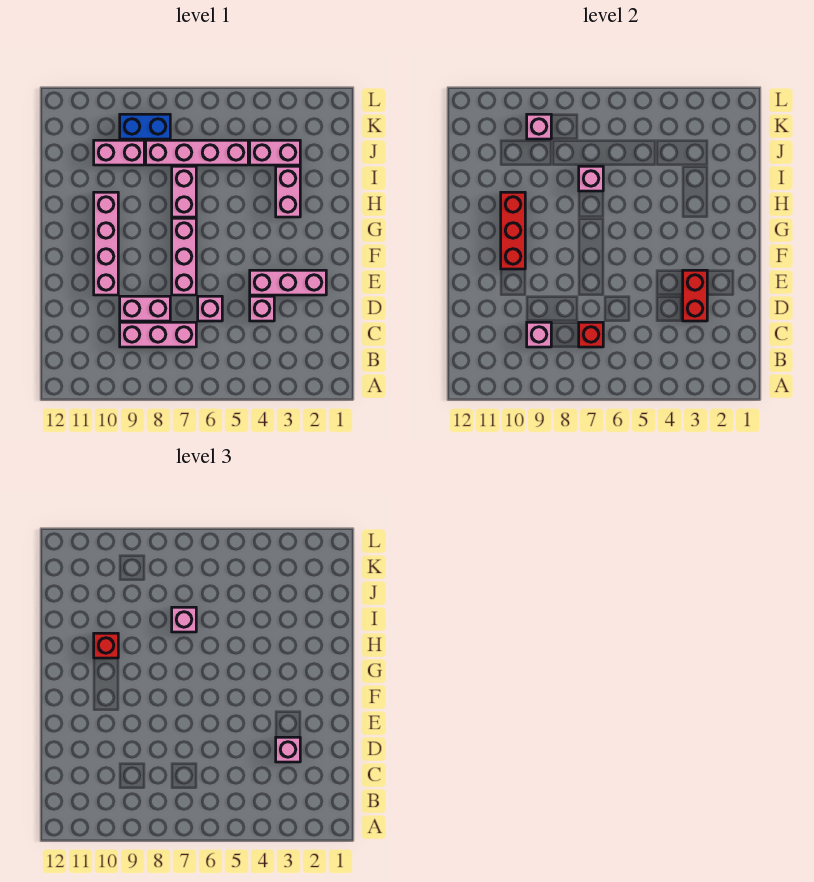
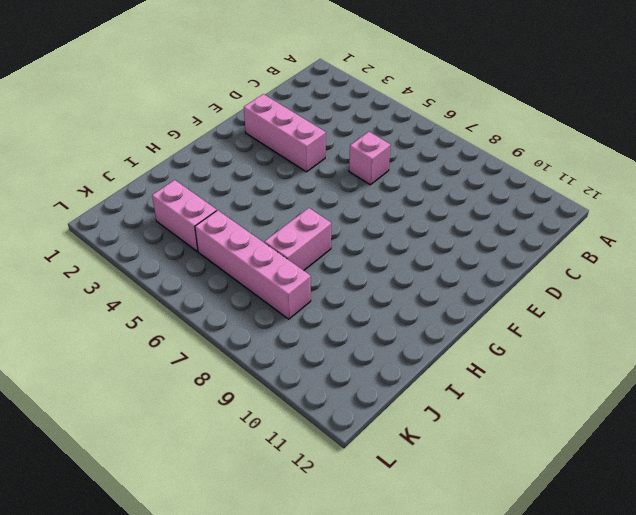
none -> pink 1x3 brick [120,322,196,347]
none -> pink 1x1 brick [250,296,274,321]
none -> pink 1x2 brick [120,296,170,321]

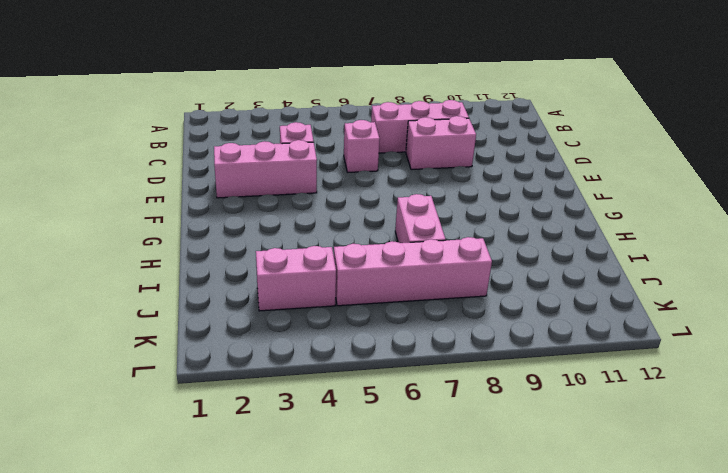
none -> pink 1x3 brick [172,218,196,295]
none -> pink 1x4 brick [94,192,118,295]
none -> pink 1x2 brick [276,166,300,217]

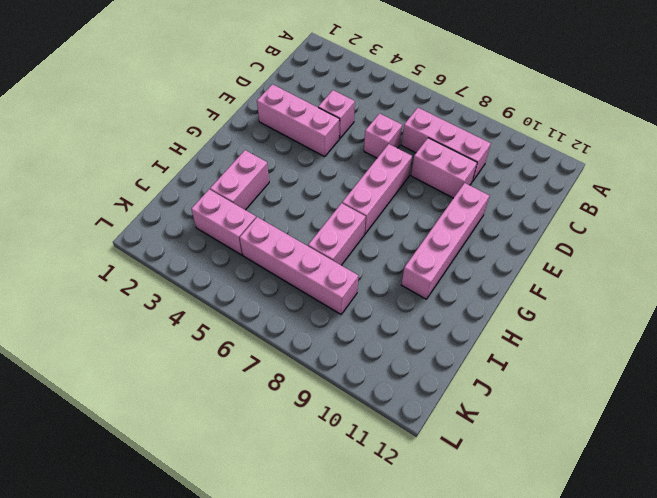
none -> pink 1x2 brick [94,140,144,165]
none -> blue 1x2 brick [120,114,170,139]
none -> red 1x1 brick [579,322,603,347]

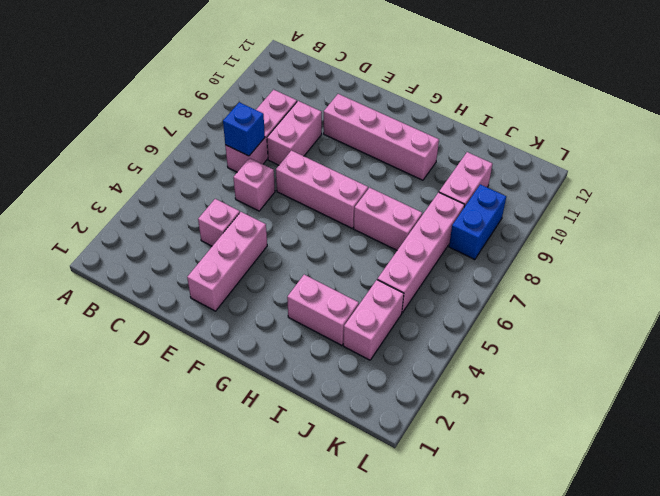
blue 1x1 brick [223,102,265,156] -> red 1x1 brick [579,322,603,347]
none -> pink 1x1 brick [527,322,551,347]
none -> red 1x2 brick [683,270,707,321]
none -> red 1x3 brick [501,192,525,269]

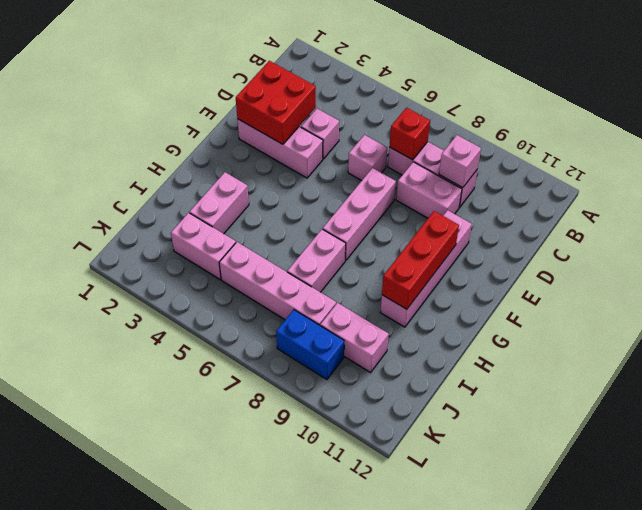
red 2x2 brick [236,61,316,144] -> red 1x2 brick [683,270,707,321]
none -> pink 1x1 brick [579,166,603,191]
none -> pink 1x1 brick [527,114,551,139]
none -> pink 1x1 brick [276,737,300,762]

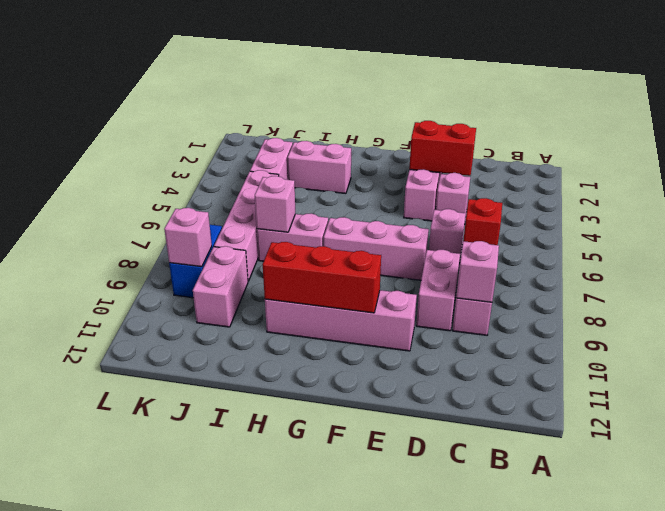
none -> pink 1x1 brick [276,737,300,762]
none -> red 1x1 brick [94,633,118,658]
none -> pink 1x1 brick [172,607,196,632]

